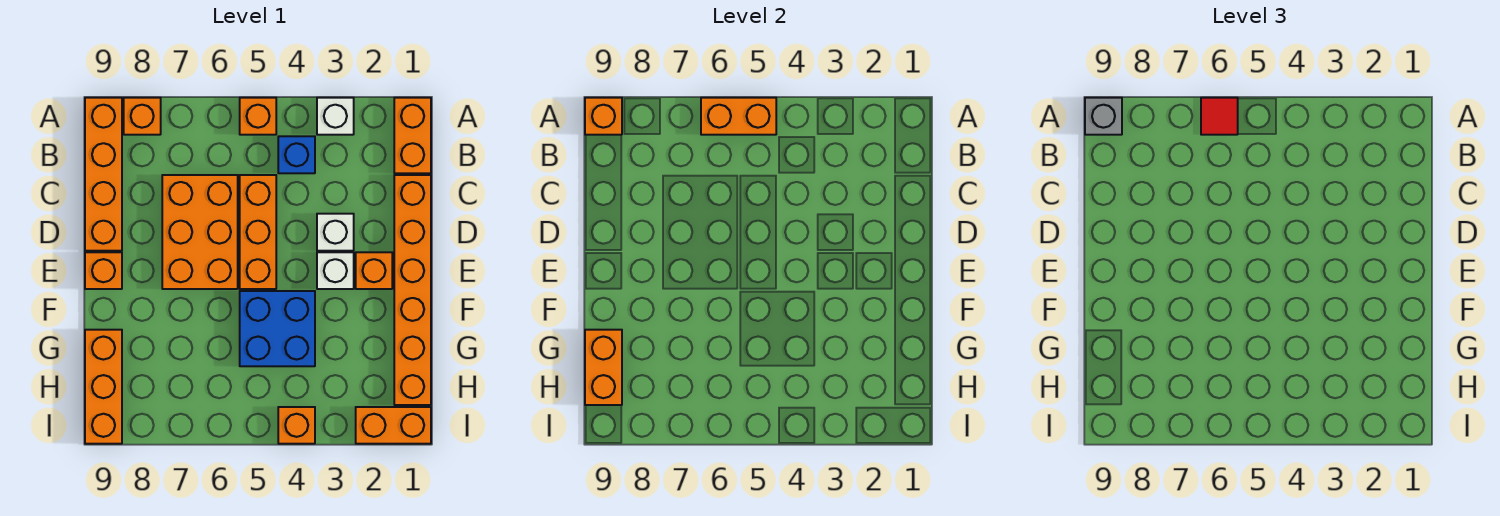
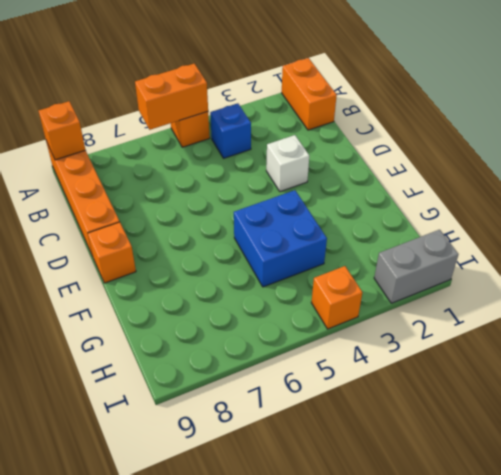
grey 1x2 brick [374,230,458,303] -> orange 1x2 brick [356,407,431,444]
none -> white 1x1 brick [317,98,354,135]
none -> orange 1x1 brick [124,98,161,135]
none -> orange 1x6 brick [394,175,431,405]

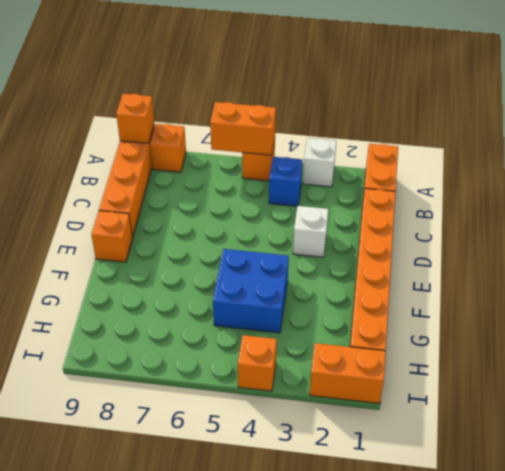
none -> orange 1x3 brick [240,175,276,289]
none -> orange 2x3 brick [162,175,238,289]
none -> orange 1x1 brick [356,252,392,289]

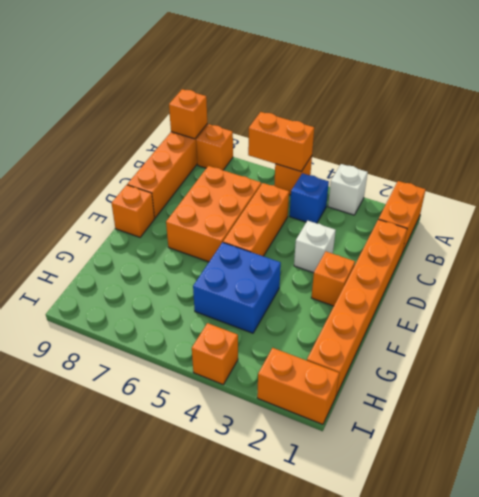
none -> white 1x1 brick [317,252,354,289]
none -> orange 1x3 brick [85,330,122,444]
none -> orange 1x2 brick [585,330,622,405]

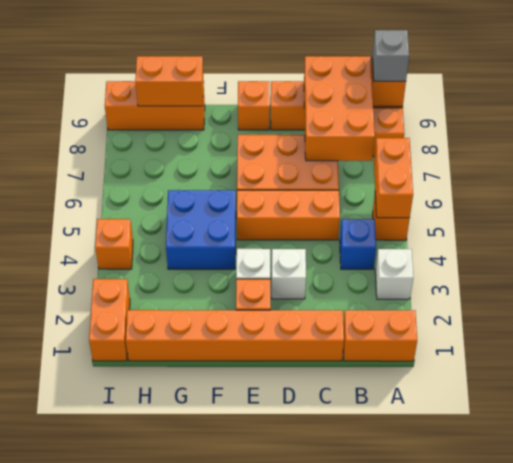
orange 2x3 brick [304,56,375,161] -> none
none -> red 1x1 tile [1201,98,1238,135]

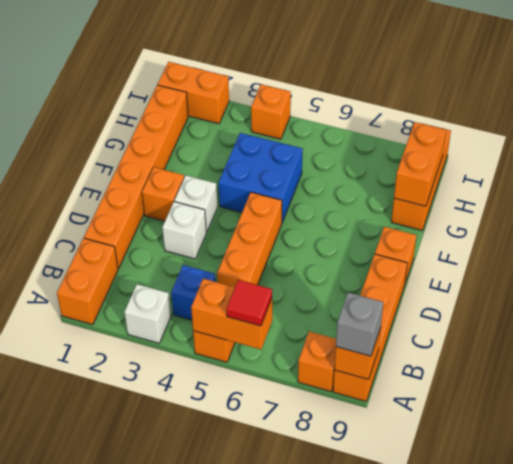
none -> orange 2x3 brick [162,175,238,289]

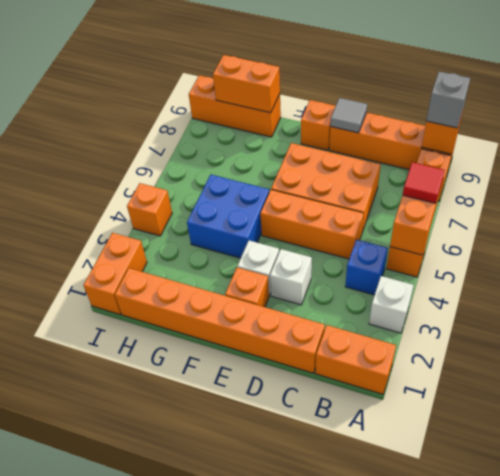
grey 1x1 tile [330,98,367,133] -> none

